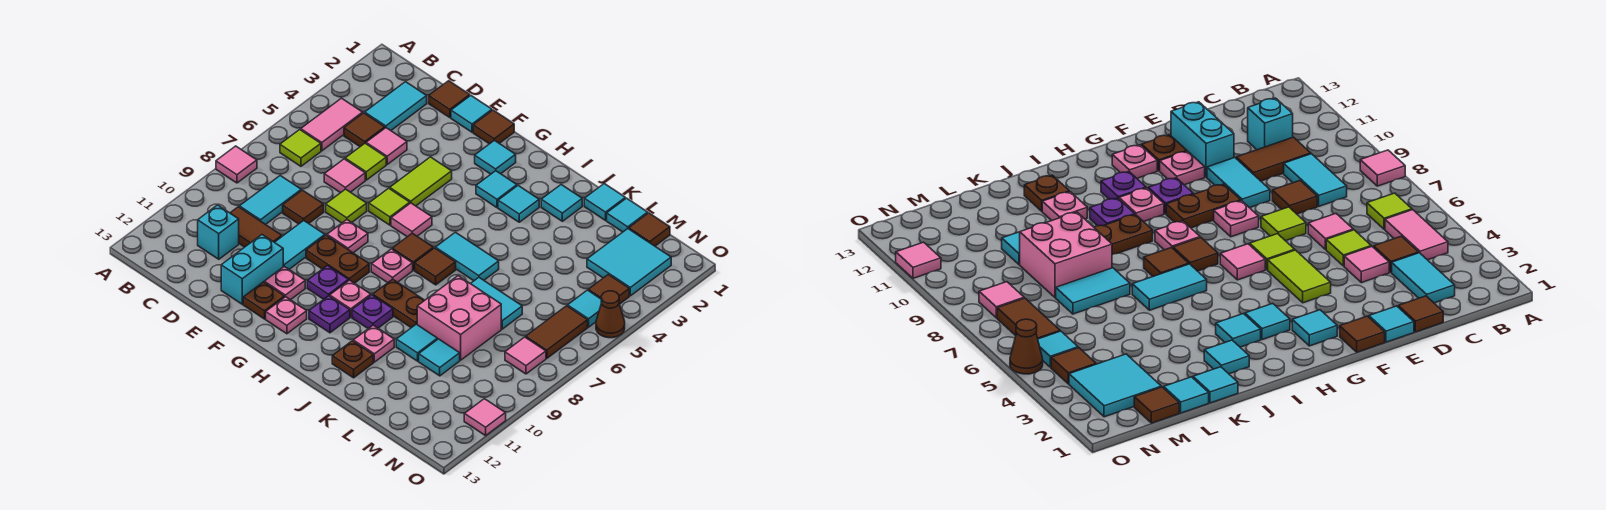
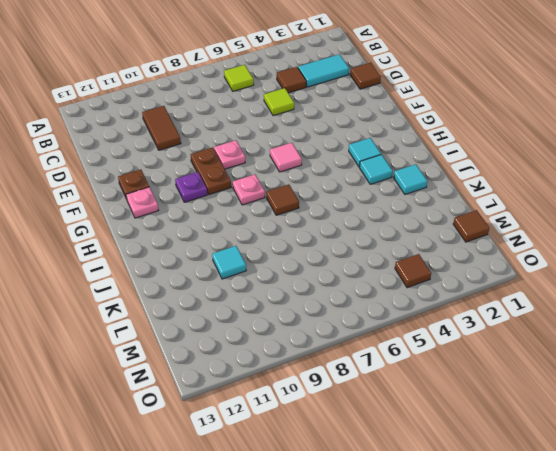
none -> pink 1x1 tile [216,146,257,183]
none -> pink 1x2 tile [301,98,363,151]
none -> cyan 1x2 tile [239,176,301,225]
none -> cyan 1x1 brick [198,205,239,259]

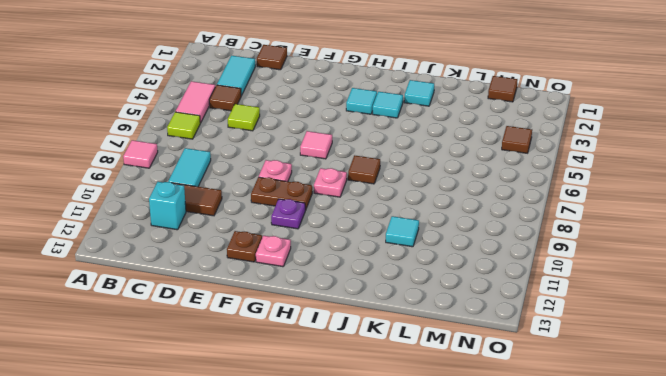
none -> pink 1x1 tile [366,128,407,164]
none -> pink 1x1 tile [324,159,365,193]
none -> brown 1x1 tile [283,190,324,224]
none -> cyan 1x1 tile [451,96,492,132]

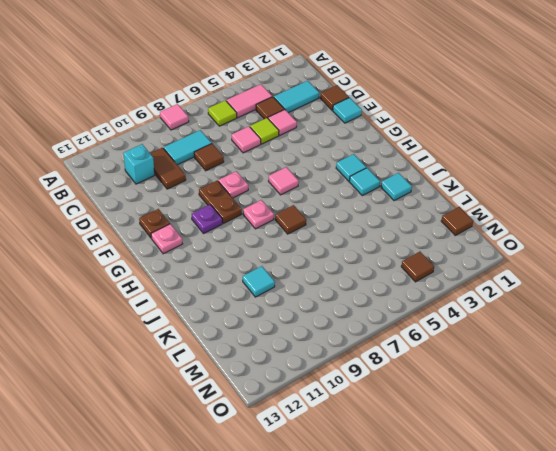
none -> lime 1x1 tile [326,189,367,223]
none -> cyan 1x2 tile [275,221,325,269]
none -> cyan 1x2 brick [221,235,283,304]
none -> brown 1x1 tile [473,110,514,144]

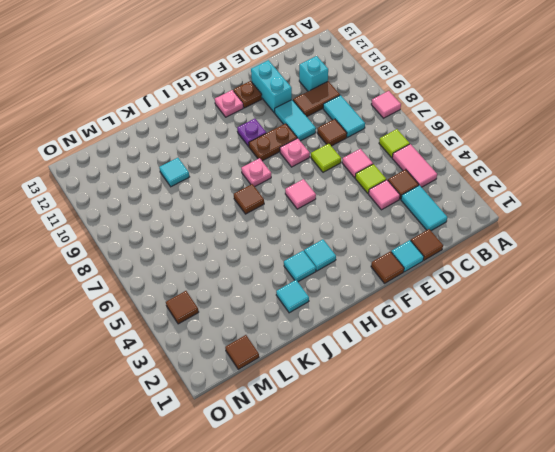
none -> lime 1x2 tile [390,157,452,206]
none -> lime 1x1 tile [369,188,410,225]
none -> pink 1x1 plate [264,267,305,300]
none -> cyan 1x1 tile [475,140,516,174]

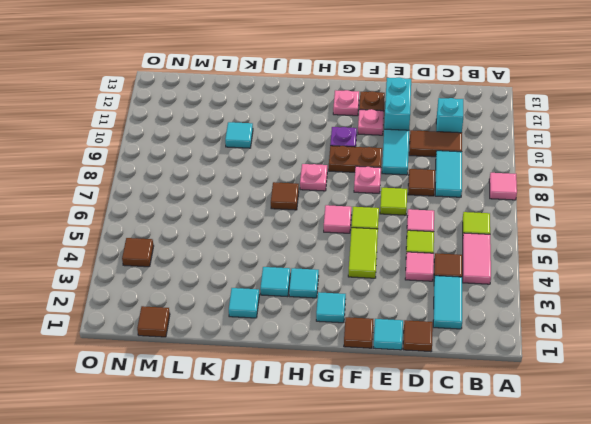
none -> brown 1x1 tile [392,233,433,270]
none -> pink 1x1 plate [330,280,371,317]
none -> purple 1x1 plate [309,296,350,333]
none -> cyan 1x2 tile [435,232,499,281]

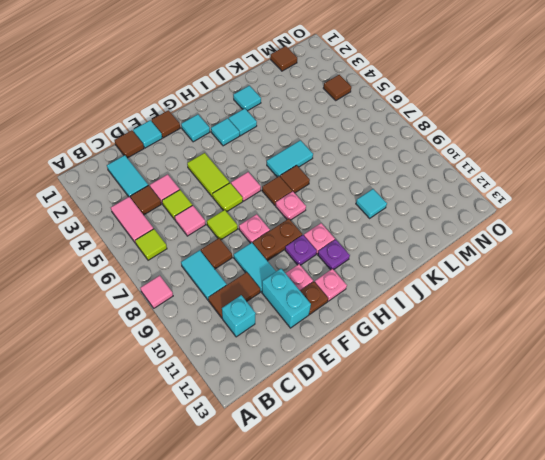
none -> brown 1x2 plate [373,279,425,328]
none -> purple 1x1 plate [352,295,393,329]
none -> pink 1x1 plate [353,325,394,362]
none -> brown 1x1 plate [332,341,373,378]

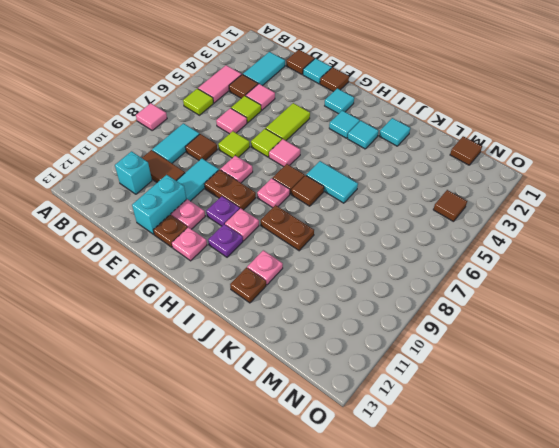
none -> purple 1x1 plate [352,295,393,329]
none -> cyan 1x1 tile [584,184,625,220]
none -> cyan 1x2 tile [471,278,522,329]
none -> pink 2x2 brick [417,276,501,360]

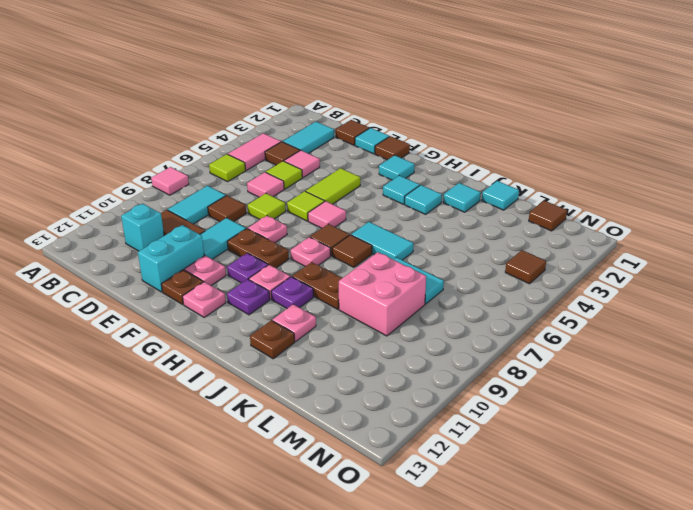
none -> cyan 1x1 tile [396,324,437,361]
none -> cyan 1x1 tile [607,198,648,232]
none -> cyan 1x1 tile [419,339,460,376]
none -> cyan 2x2 tile [587,229,671,296]

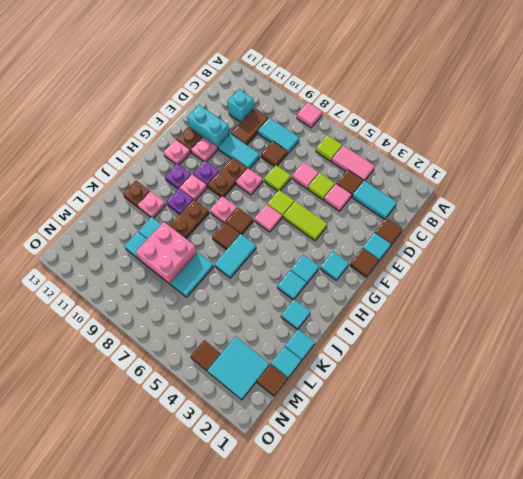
none -> cyan 1x1 tile [568,290,602,327]
none -> brown 1x2 tile [526,306,588,358]
none -> pink 1x1 tile [505,337,546,374]
none -> brown 1x1 cone [596,291,625,338]

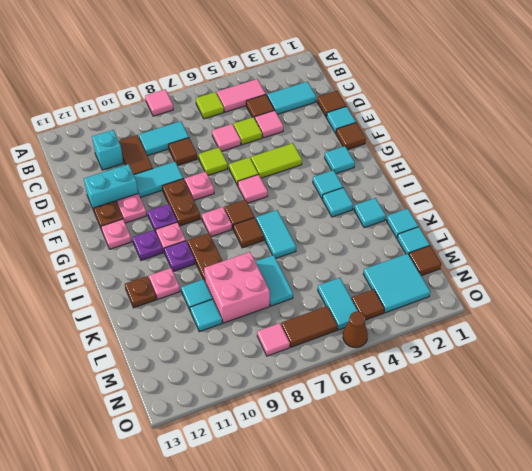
cyan 1x2 tile [318,278,358,330] -> cyan 1x1 tile [568,290,602,327]
none -> pink 1x1 tile [464,399,506,436]

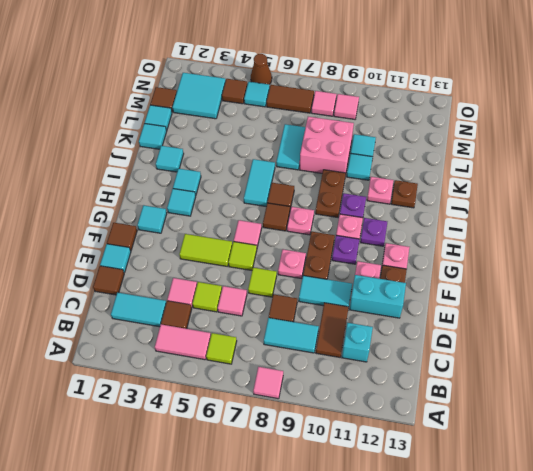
pink 1x1 tile [334,94,359,119] -> pink 1x1 tile moved to [464,399,506,436]

